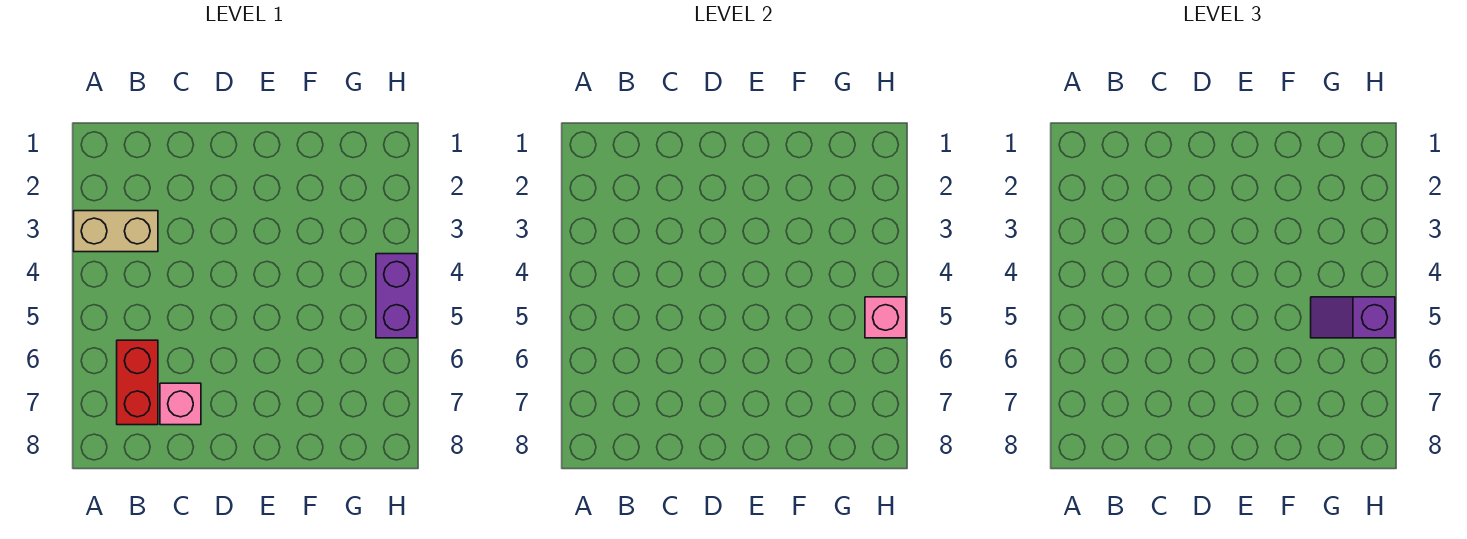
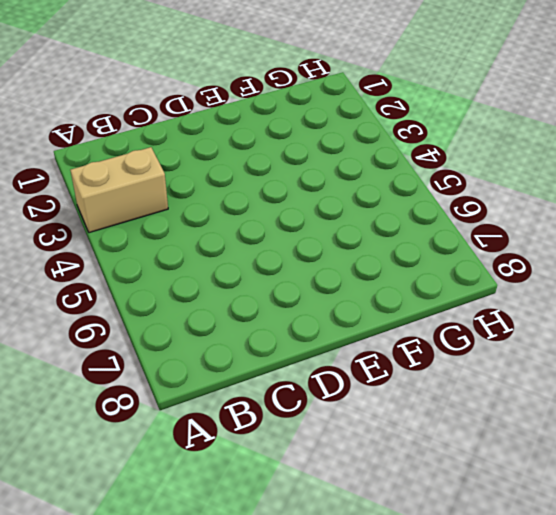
none -> red 1x2 brick [117,340,158,425]
none -> pink 1x1 brick [160,383,201,425]

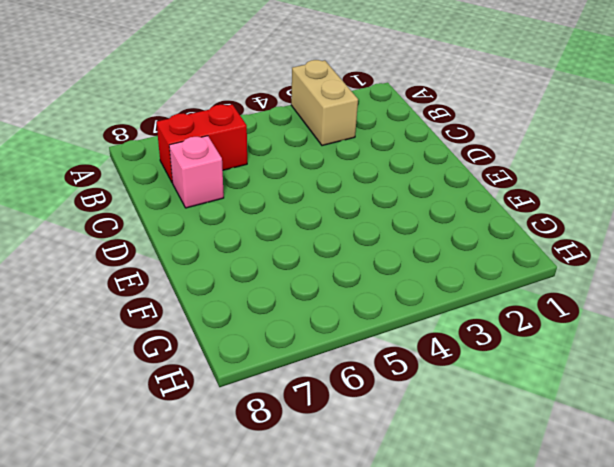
none -> purple 1x2 brick [376,254,417,338]
none -> pink 1x1 brick [865,297,906,338]

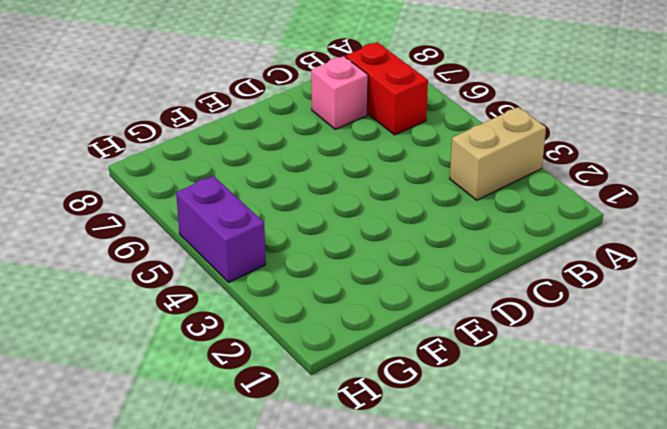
none -> pink 1x1 brick [865,297,906,338]
none -> purple 1x2 slope [1311,297,1395,338]

